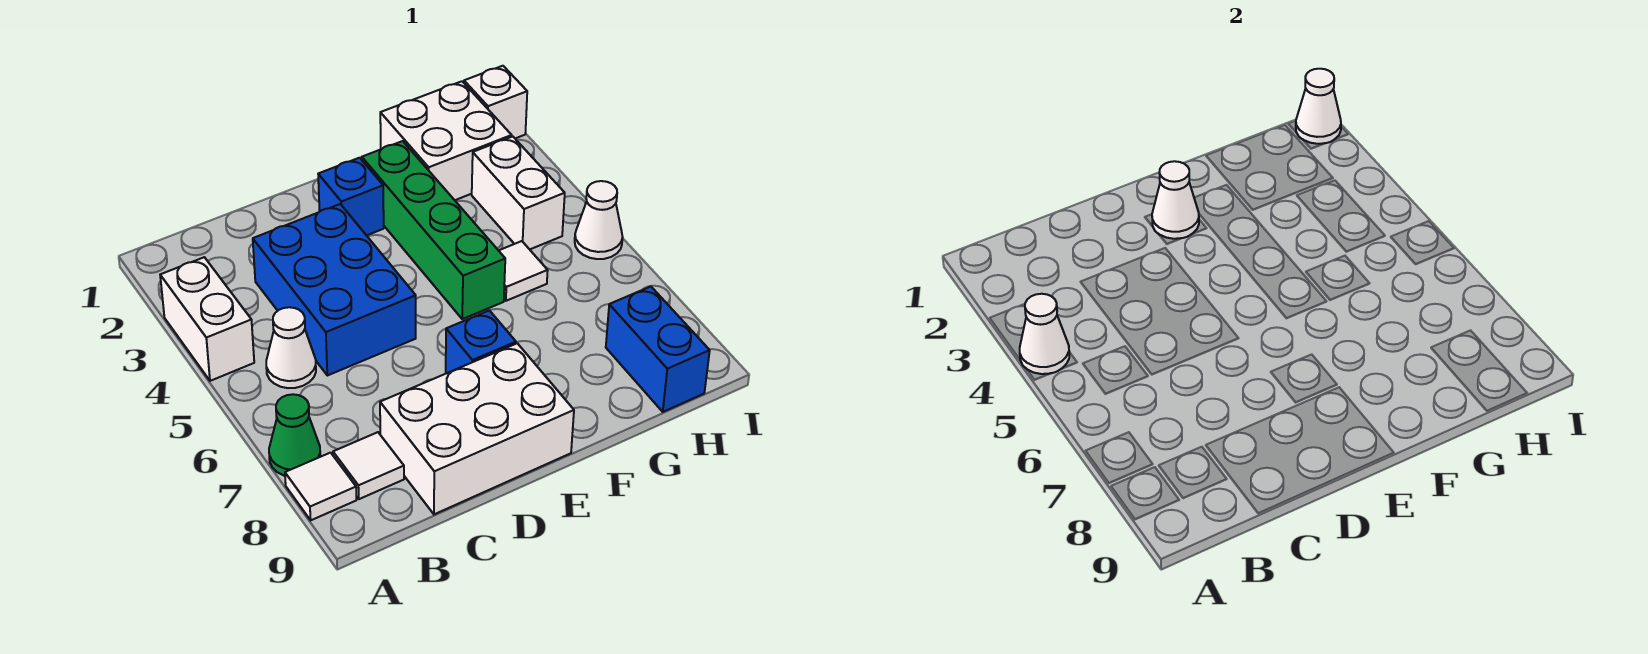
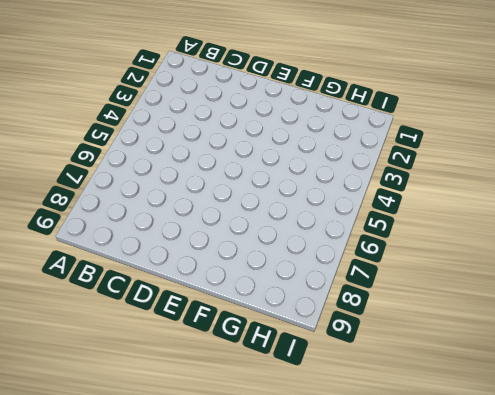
none -> white 1x2 brick [160,257,254,381]
none -> green 1x1 cone [269,394,320,476]
none -> white 1x1 tile [285,453,356,520]

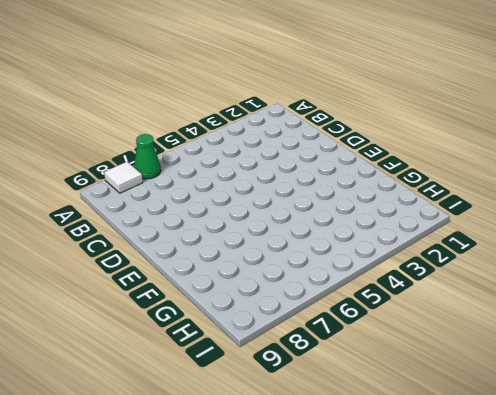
none -> white 1x2 brick [160,257,254,381]
none -> white 1x1 cone [266,307,316,388]
none -> white 1x1 tile [333,432,404,499]

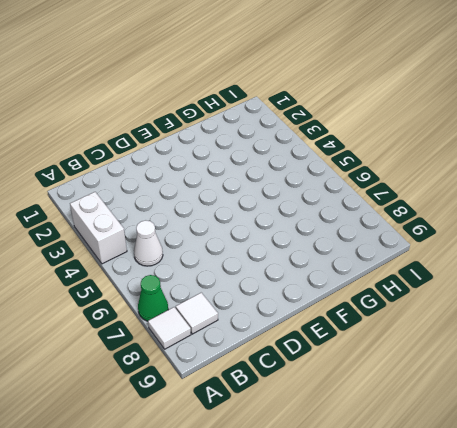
none -> blue 2x3 brick [253,204,416,376]
none -> white 2x3 brick [380,343,574,514]
none -> blue 1x1 brick [318,158,384,235]

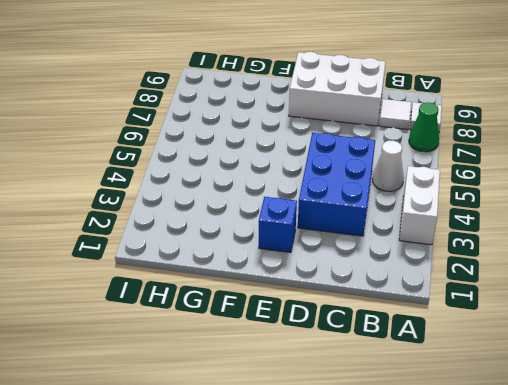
none -> blue 1x1 brick [446,310,516,373]
none -> green 1x4 brick [362,141,505,319]
none -> white 2x2 brick [380,81,512,200]

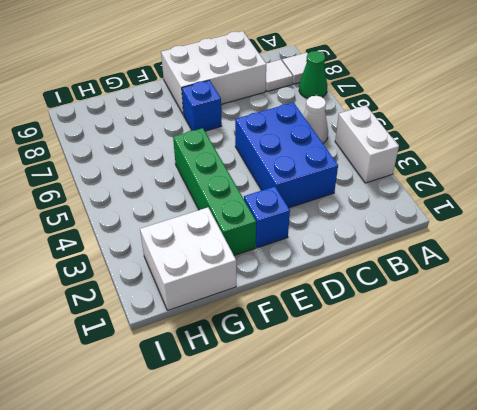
none -> white 1x1 tile [499,241,548,301]
none -> white 1x2 brick [472,136,565,249]
none -> blue 1x2 brick [606,287,710,412]

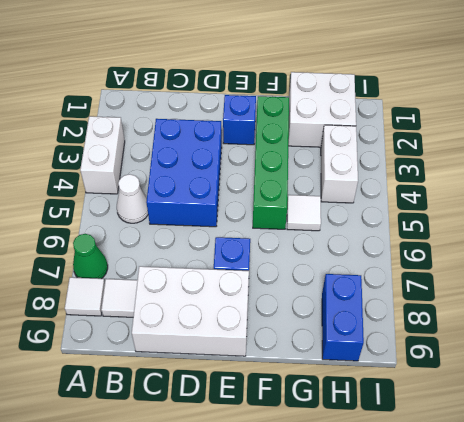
none -> white 1x1 brick [464,66,527,138]
none -> white 1x1 cone [575,181,623,259]
none -> white 1x1 cone [1020,294,1069,374]

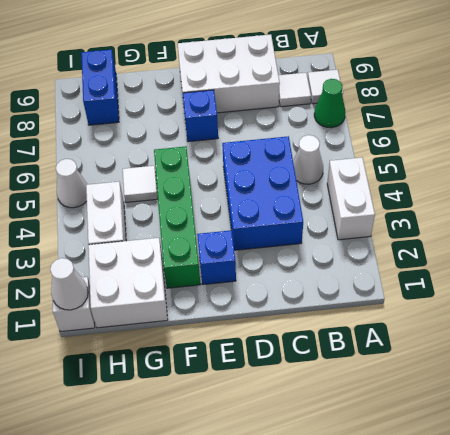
none -> white 1x1 cone [1020,294,1069,374]
none -> white 1x1 cone [1152,161,1199,239]

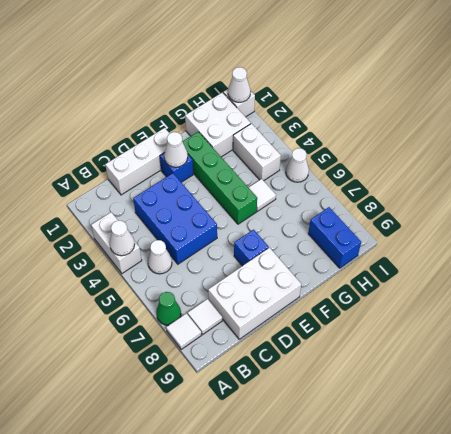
white 1x3 brick [105,128,170,195] -> none

